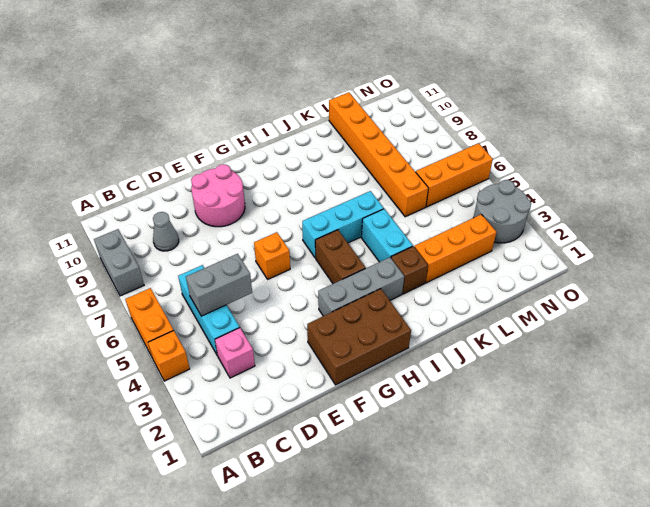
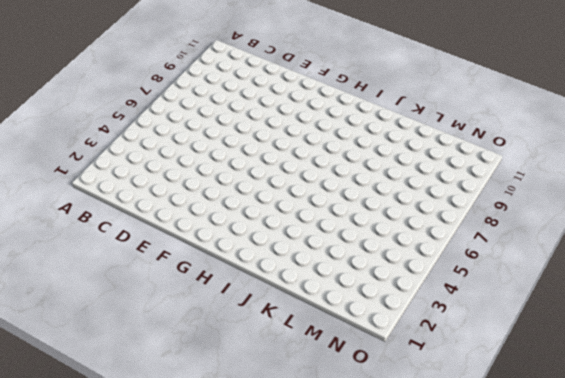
none -> orange 1x1 brick [148,331,190,381]
none -> orange 1x2 brick [125,288,174,357]
none -> grey 1x2 brick [94,229,144,296]

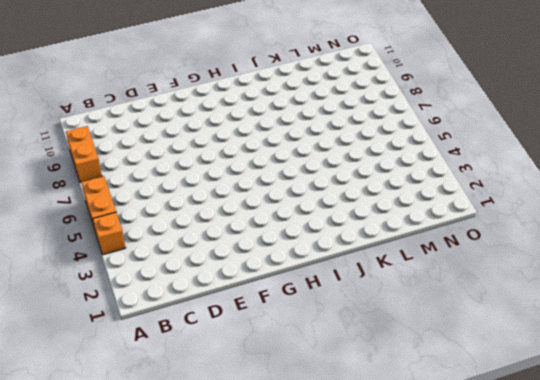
orange 1x2 brick [66,126,102,182] -> grey 1x2 brick [94,229,144,296]
none -> pink 1x1 brick [215,328,255,378]
none -> cyan 1x3 brick [178,265,240,356]
none -> grey 1x1 cone [153,212,179,251]

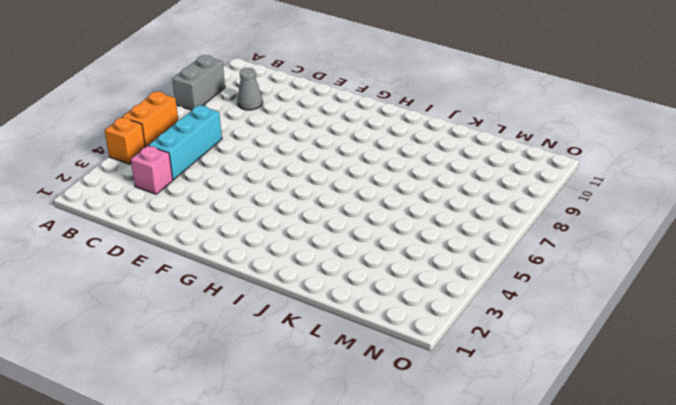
none -> pink 2x2 round brick [191,164,245,227]
none -> brown 2x3 brick [307,289,411,385]
none -> orange 1x1 brick [254,232,290,279]

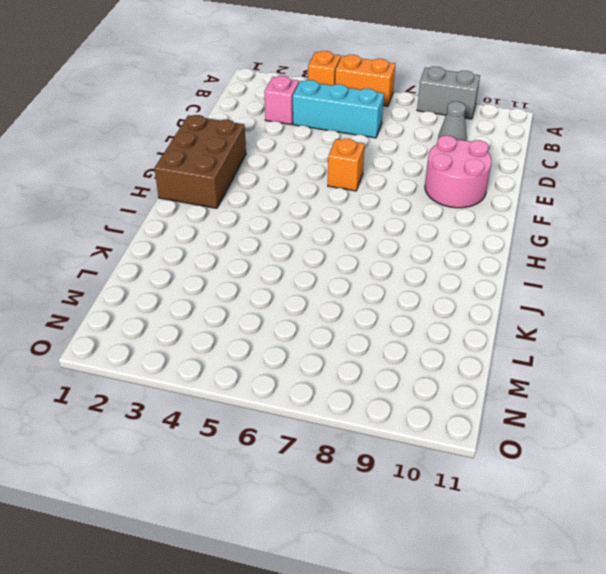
none -> grey 1x3 brick [318,257,404,316]
none -> brown 1x2 brick [315,230,366,284]
none -> cyan 1x3 brick [302,191,384,258]

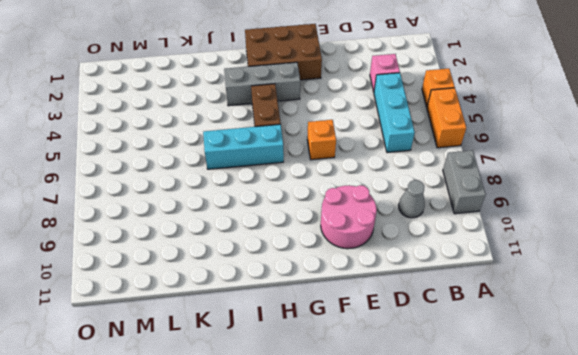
none -> brown 1x1 brick [391,246,428,294]
none -> cyan 1x2 brick [362,209,413,262]
none -> orange 1x3 brick [415,214,496,283]

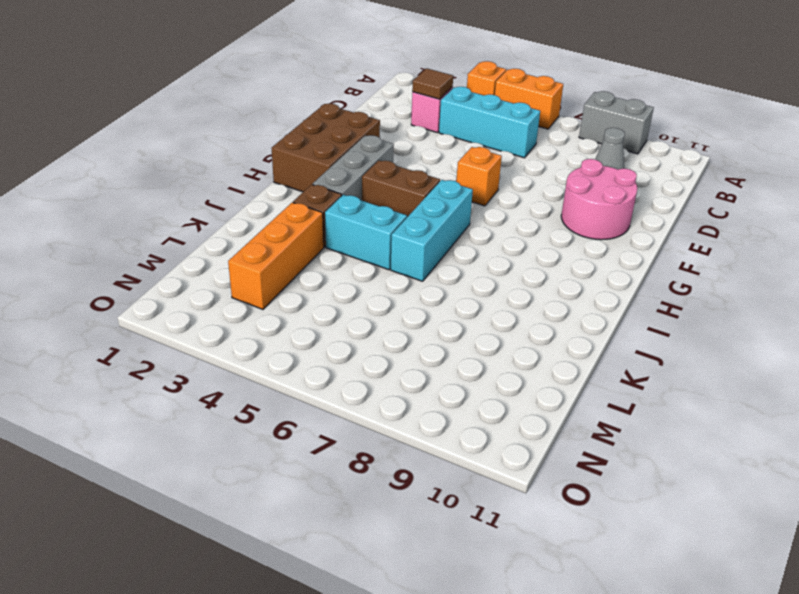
brown 1x1 tile [412,68,453,99] -> none
none -> orange 1x6 brick [329,92,428,217]
none -> orange 1x3 brick [416,143,493,207]
none -> grey 2x2 round brick [474,180,531,243]

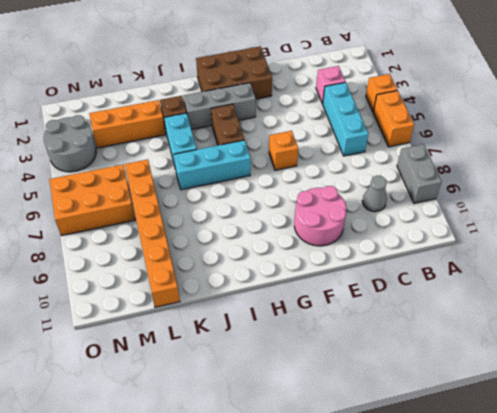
orange 2x3 brick [49,164,135,236] -> orange 1x3 brick [416,143,493,207]
none -> grey 1x2 brick [186,254,252,316]

